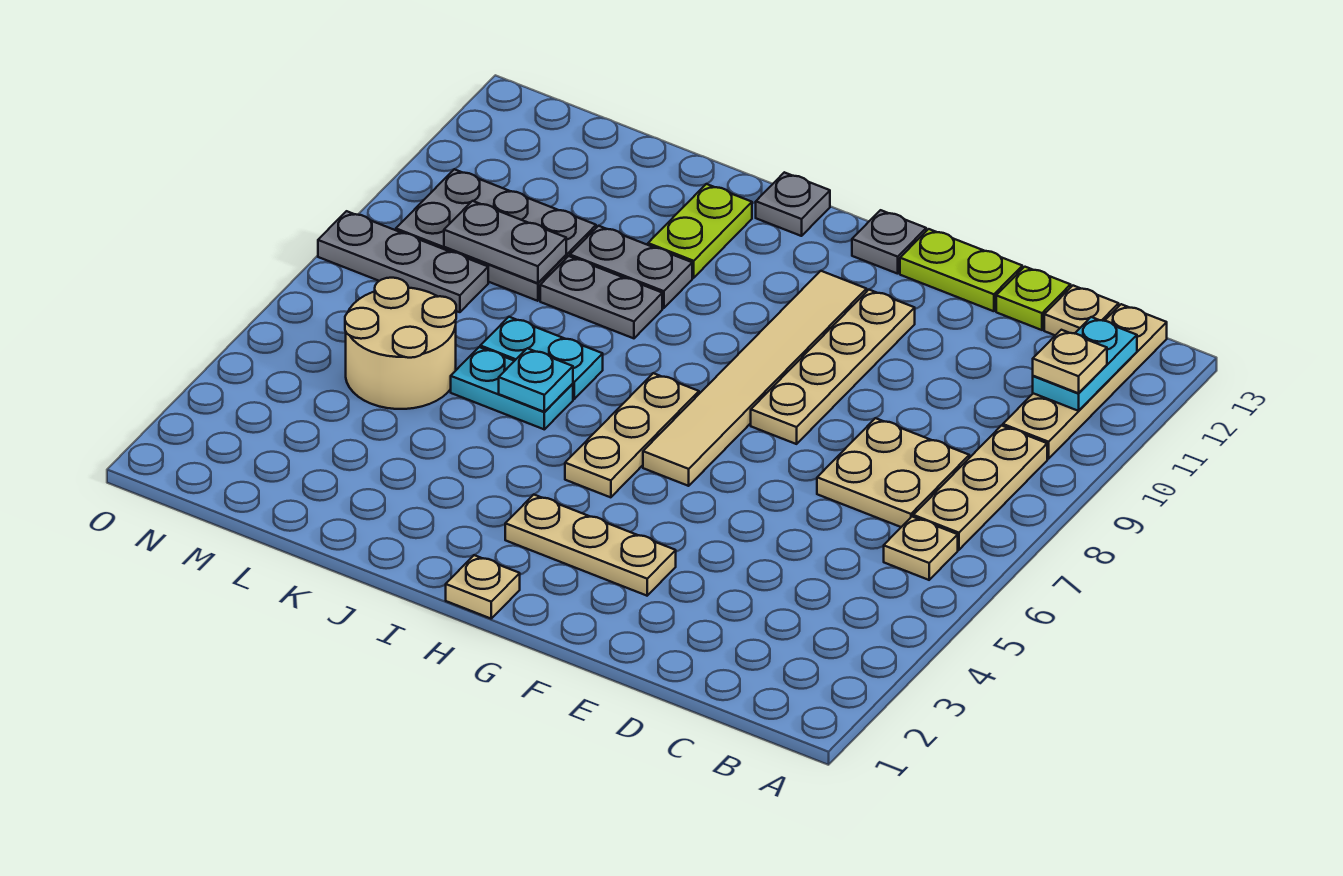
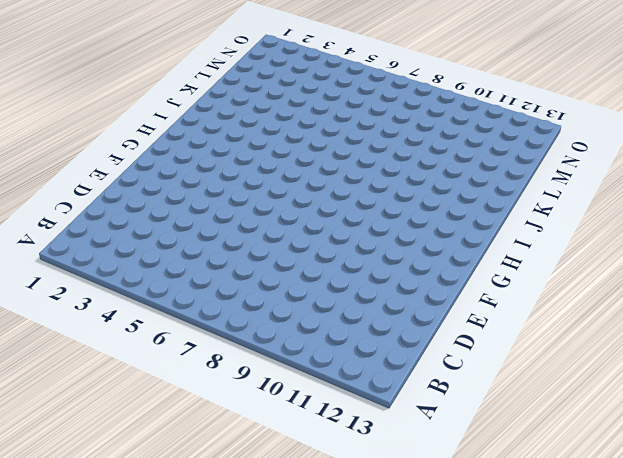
none -> tan 1x1 plate [884,517,958,580]
none -> tan 1x3 plate [913,425,1047,550]
none -> tan 1x4 plate [1003,304,1167,459]

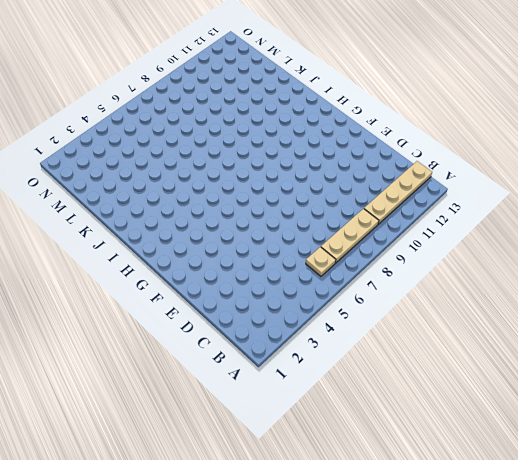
none -> tan 2x2 plate [817,418,969,527]
none -> tan 1x1 plate [1044,286,1119,335]
none -> lime 1x1 plate [996,267,1071,330]

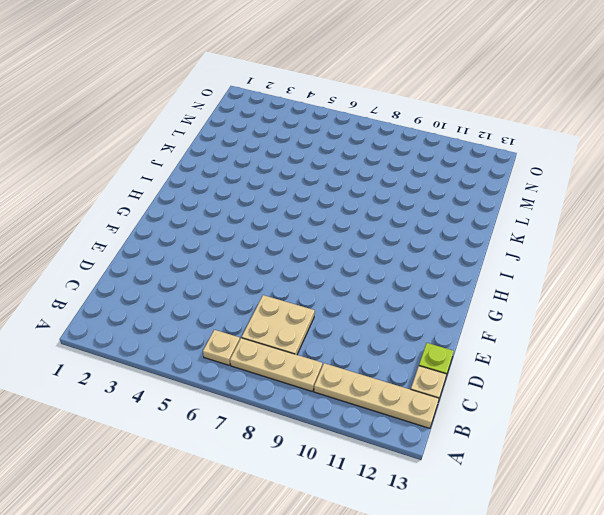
none -> lime 1x2 plate [900,229,1022,311]
none -> tan 1x3 plate [505,495,676,596]
none -> tan 1x4 plate [751,290,915,444]

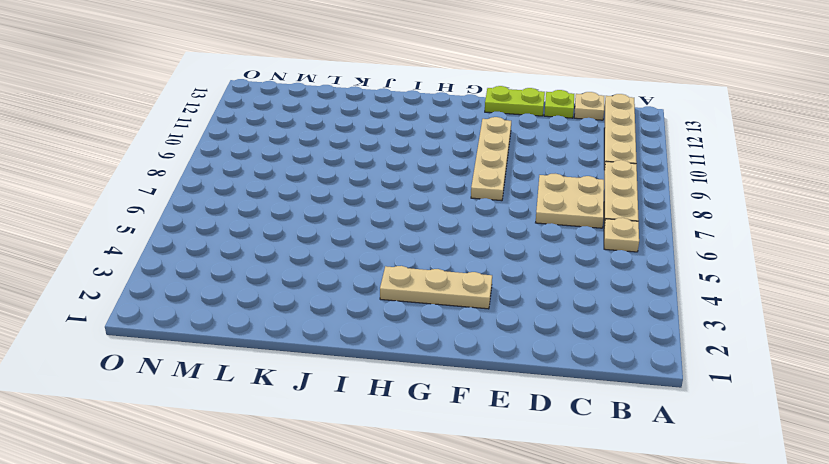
none -> tan 1x6 tile [643,271,867,486]
none -> grey 1x1 plate [852,210,926,274]
none -> tan 1x1 plate [446,555,520,619]

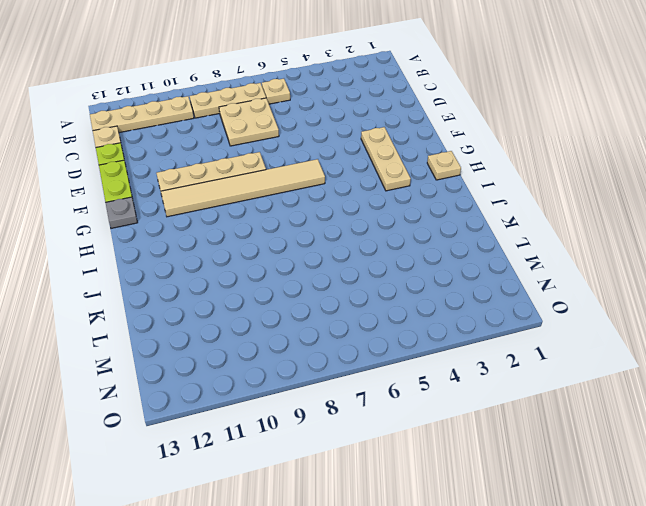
none -> tan 1x3 plate [565,373,699,497]
none -> grey 1x1 plate [756,172,830,236]
none -> cyan 1x2 plate [451,347,573,429]

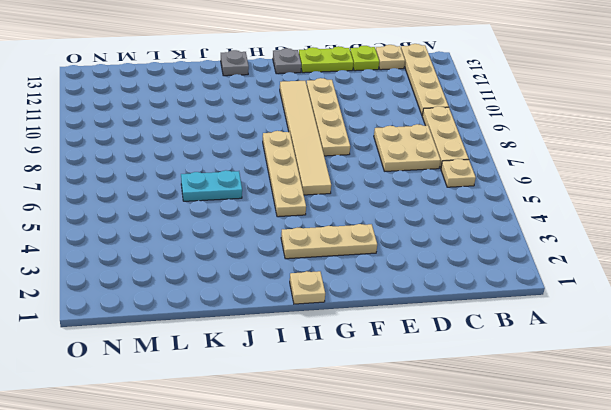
tan 1x4 plate [263,131,306,217] -> tan 1x3 plate [565,373,699,497]
none -> cyan 1x2 plate [480,317,603,399]
none -> grey 1x2 plate [540,256,662,338]
none -> grey 1x2 plate [570,226,692,308]

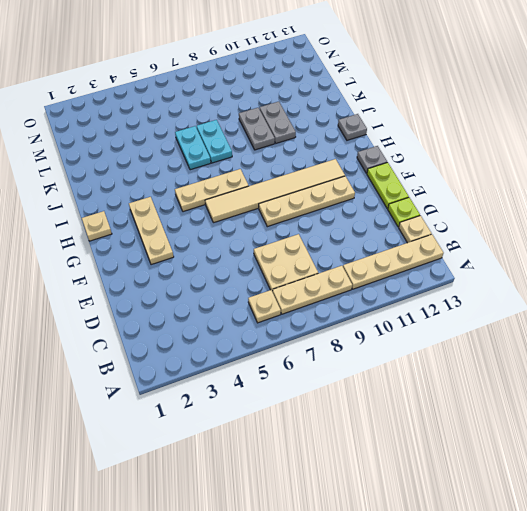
none -> lime 1x2 plate [648,184,752,278]
none -> tan 2x2 round brick [345,278,456,409]
none -> grey 2x3 plate [396,169,596,301]

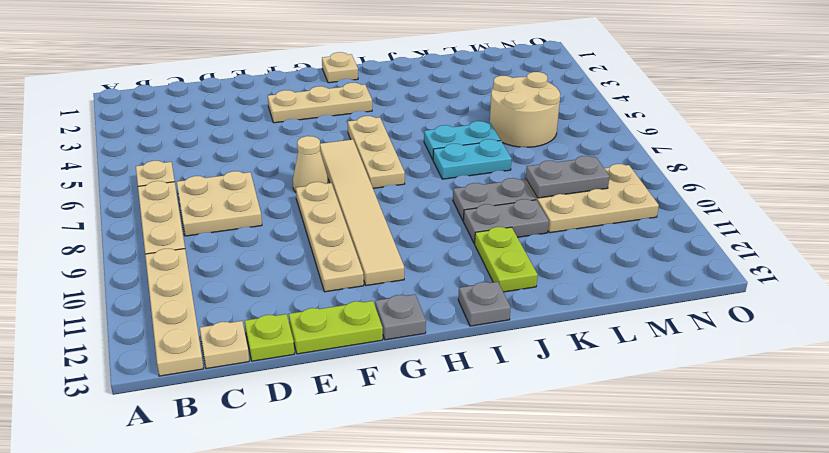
tan 1x1 cone [293,136,328,192] -> none
tan 2x3 plate [525,164,659,233] -> grey 2x3 plate [396,169,596,301]
none -> grey 1x3 plate [318,211,488,312]
none -> cyan 1x2 plate [1033,317,1137,411]
none -> cyan 1x1 plate [499,348,573,412]

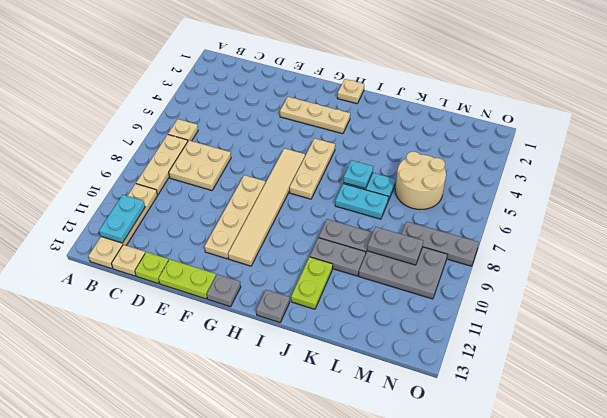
none -> tan 1x1 plate [1033,330,1107,393]

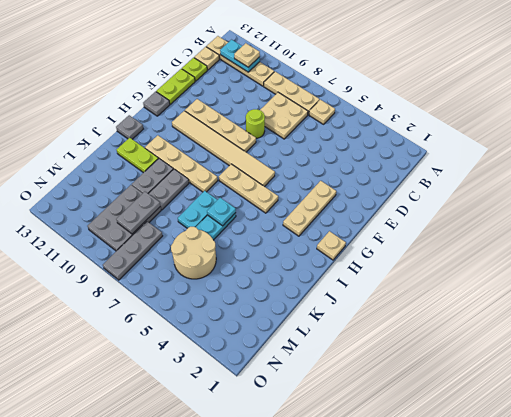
lime 1x1 round brick [246,109,265,138] -> none
tan 1x4 plate [145,135,218,192] -> none

